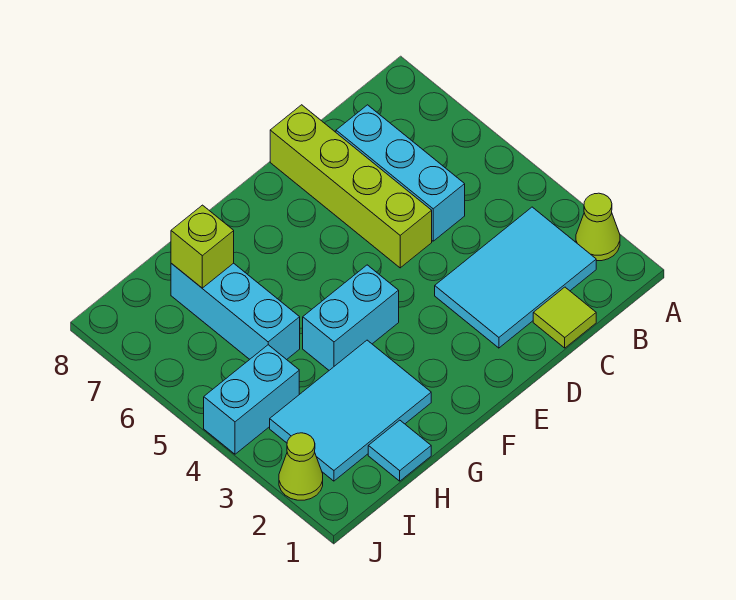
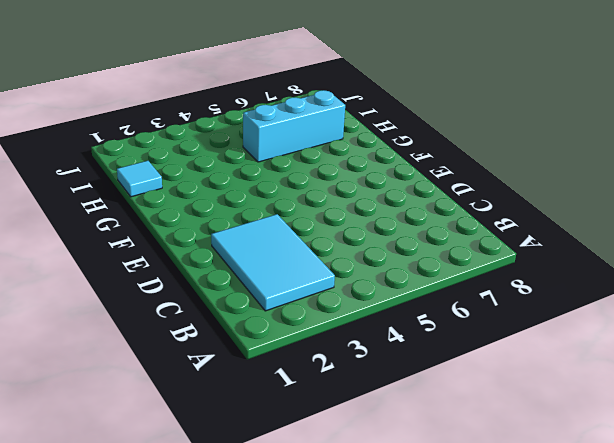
none -> lime 1x1 cone [576,193,620,261]
none -> lime 1x1 tile [533,287,596,348]
none -> cyan 1x3 brick [336,105,465,241]

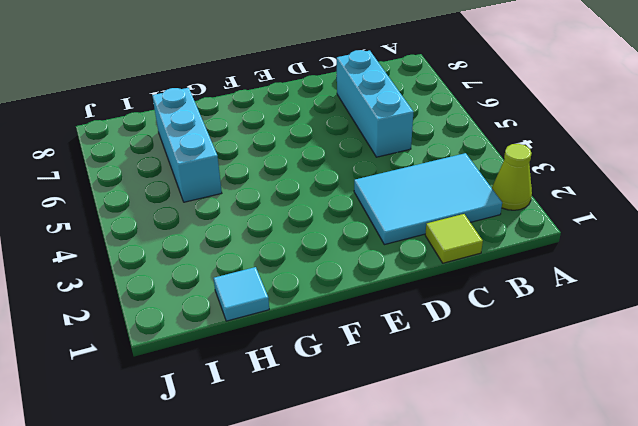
none -> lime 1x4 brick [270,105,432,268]
none -> cyan 1x2 brick [303,265,399,370]
none -> cyan 2x3 tile [270,340,431,481]

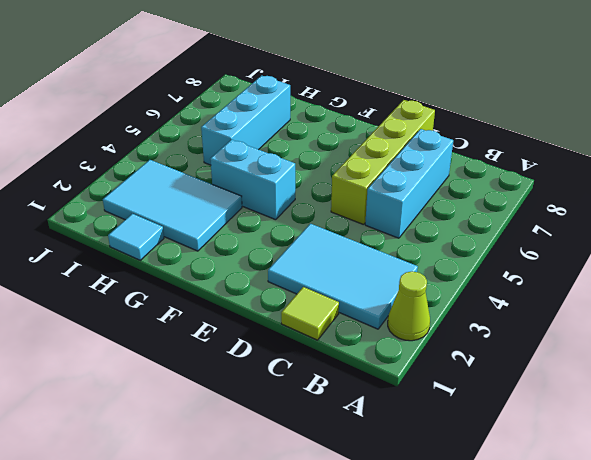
none -> cyan 1x2 brick [204,345,299,454]
none -> lime 1x1 cone [279,433,323,500]
none -> lime 1x1 brick [171,205,234,288]

